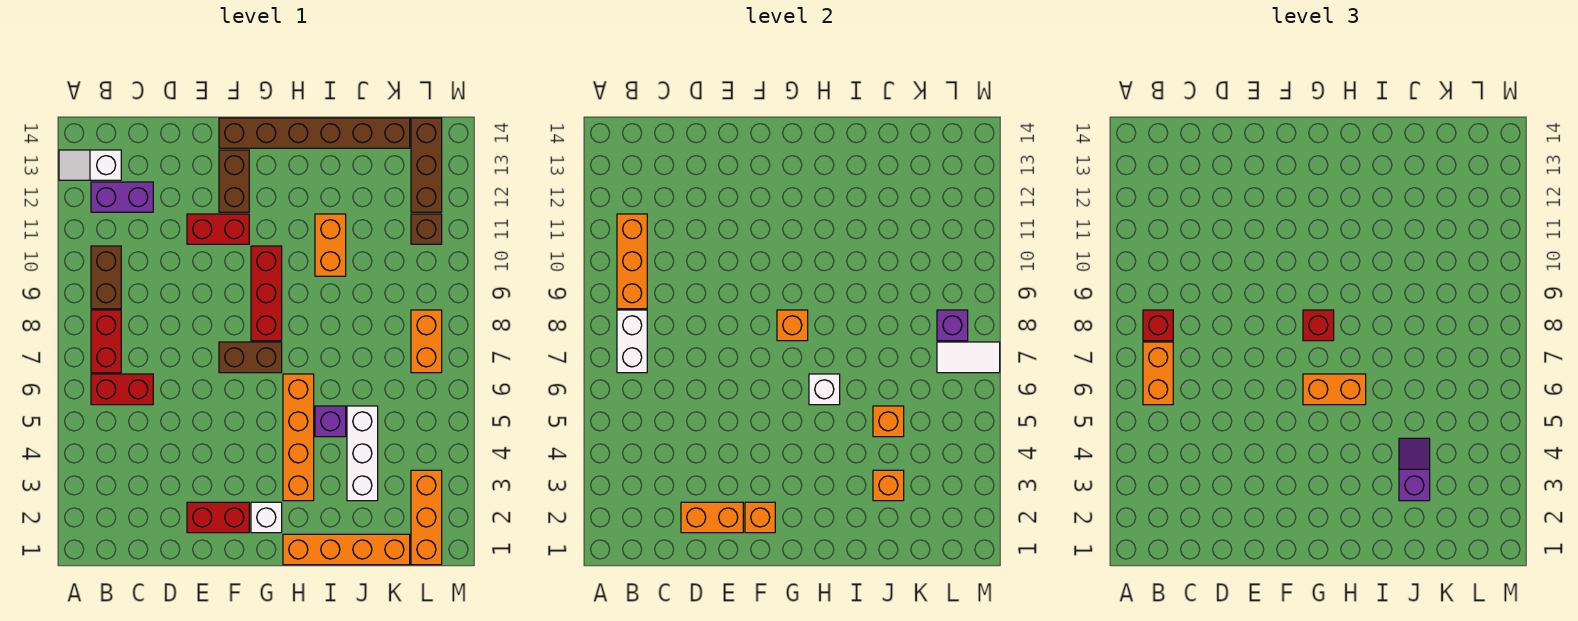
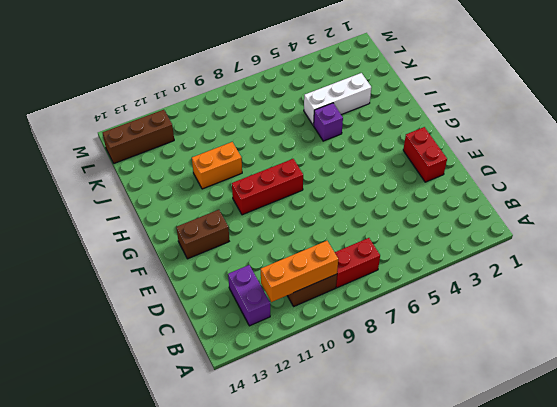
none -> white 1x2 slope [59,150,121,180]
none -> red 1x2 brick [91,374,153,405]
none -> red 1x2 brick [187,214,249,244]
none -> brown 1x2 brick [219,342,282,373]

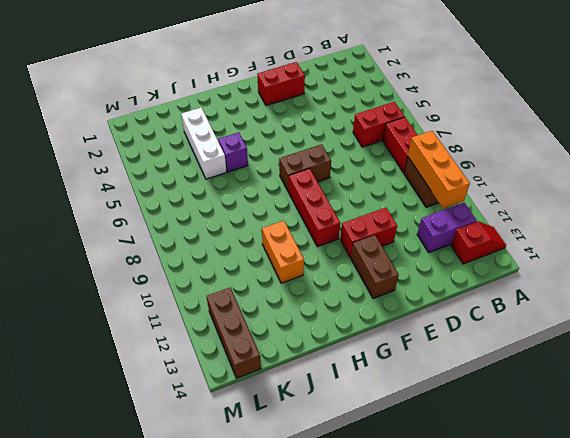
red 1x2 slope [451,221,506,264] -> white 1x2 slope [59,150,121,180]
none -> brown 1x6 brick [219,118,410,148]
none -> white 1x1 brick [251,502,282,533]
none -> orange 1x4 brick [283,534,410,565]
none -> orange 1x4 brick [283,374,314,501]

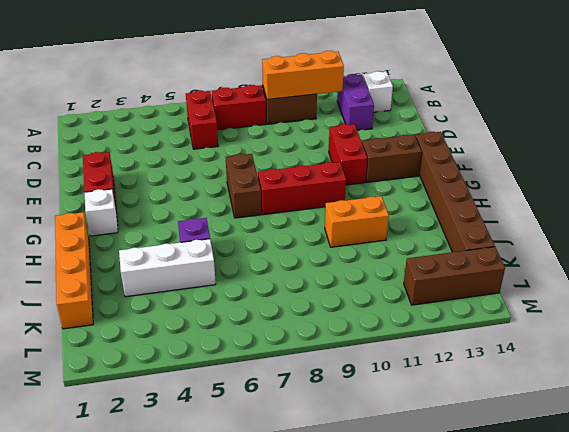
none -> orange 1x4 brick [283,374,314,501]
none -> orange 1x3 brick [411,470,442,565]
none -> orange 1x2 brick [411,310,442,373]
none -> brown 1x1 brick [411,214,442,244]

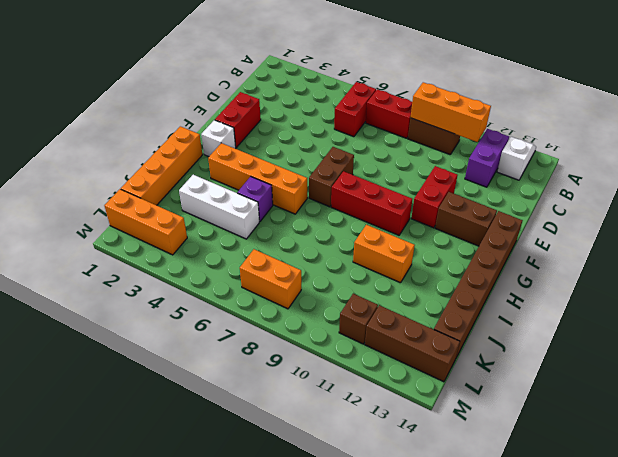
none -> white 1x2 brick [617,310,647,373]
none -> orange 1x2 brick [681,502,743,533]
none -> orange 1x1 brick [745,502,775,533]
none -> orange 1x1 brick [777,310,808,341]

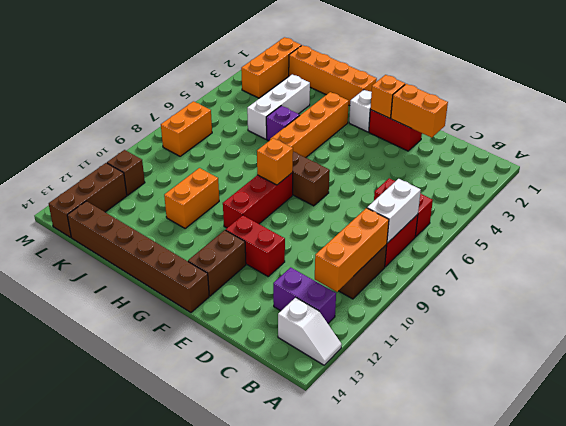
none -> white 1x1 brick [809,374,840,405]
none -> orange 1x1 brick [873,470,904,501]
none -> orange 1x1 brick [873,406,904,437]
none -> white 1x2 tile [937,342,1000,373]

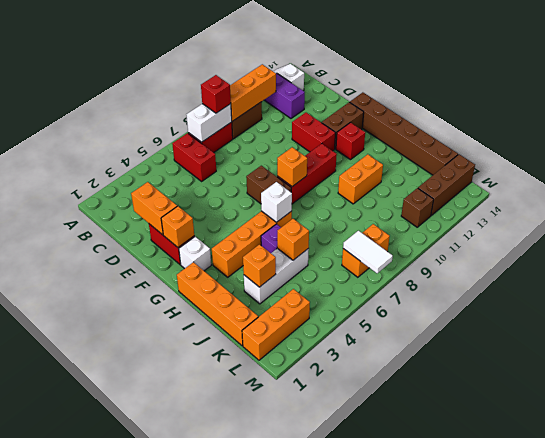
red 1x1 brick [336,123,365,160] -> red 1x1 brick moved to [1303,310,1334,341]
none -> purple 1x1 brick [937,310,968,341]
none -> orange 1x2 brick [1143,342,1173,405]
none -> orange 1x2 brick [1303,374,1366,405]
none -> purple 1x2 slope [1399,438,1430,501]

